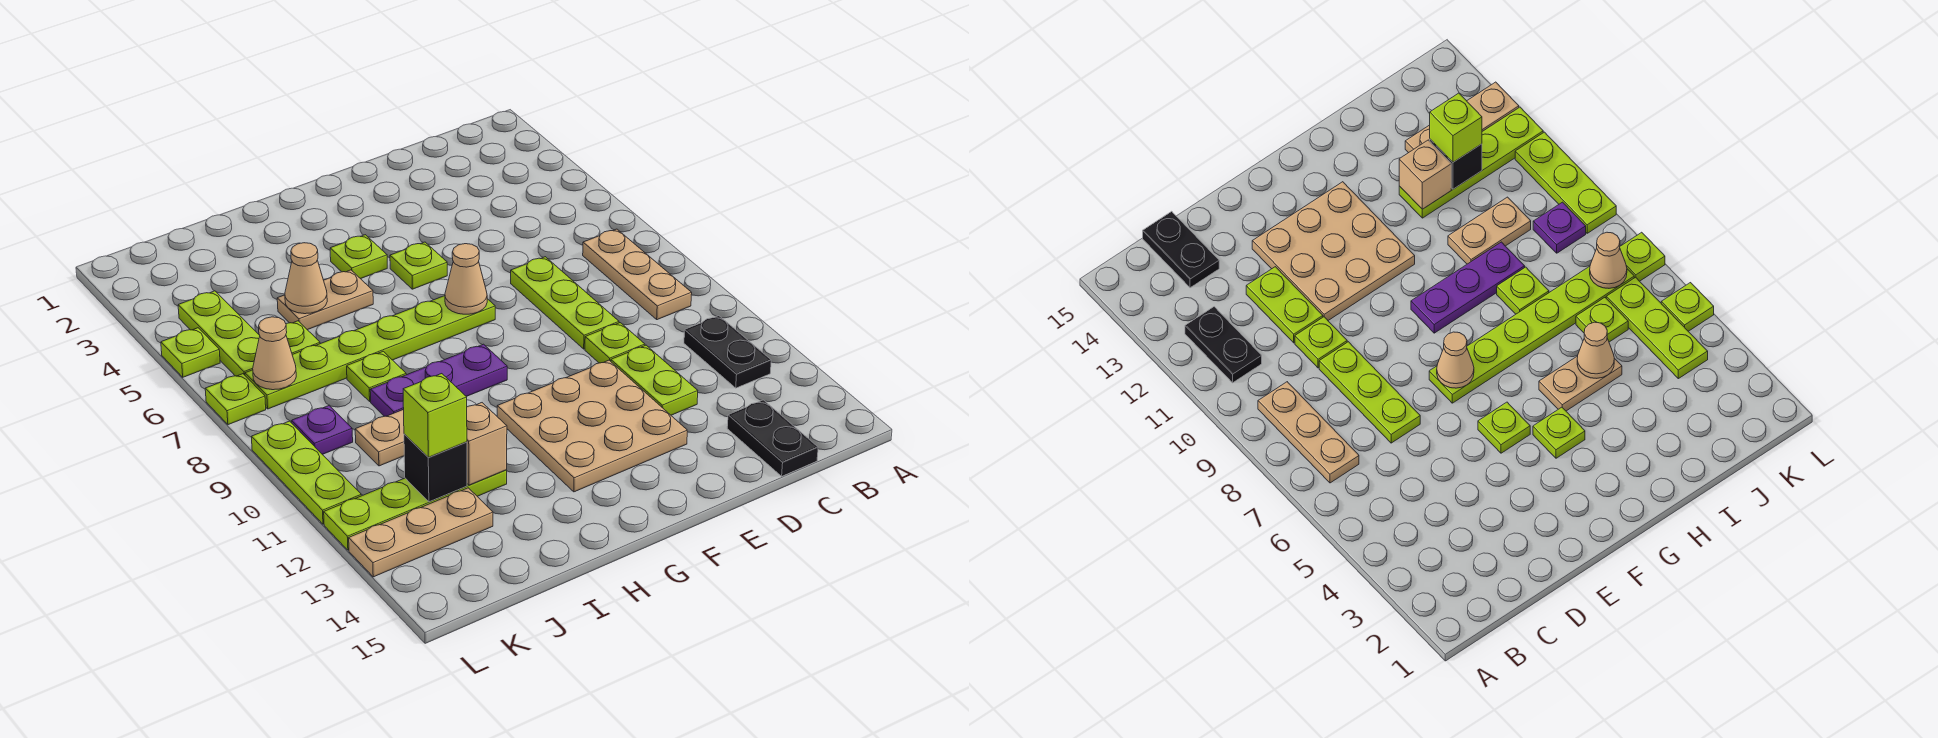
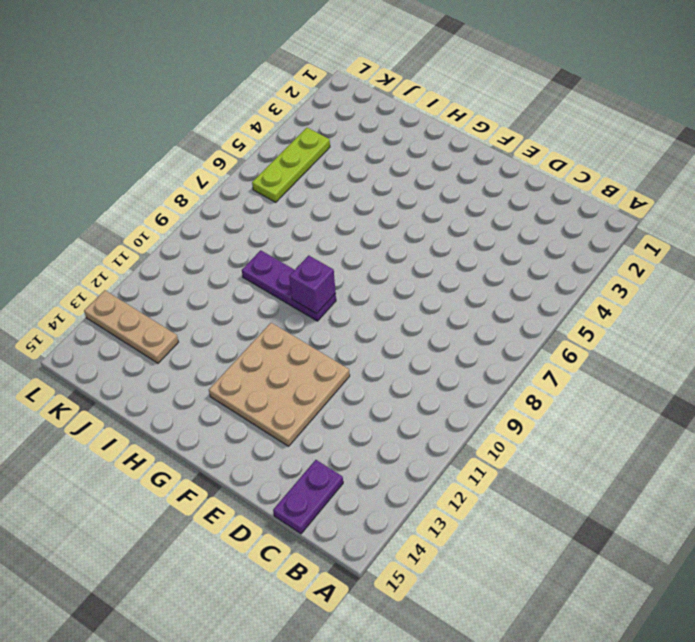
purple 1x2 plate [273,460,343,534] -> black 1x2 plate [727,400,818,476]
purple 1x1 brick [289,255,336,314] -> none
none -> tan 1x3 plate [583,229,692,320]
none -> black 1x2 plate [684,316,771,388]
none -> lime 1x3 plate [511,257,619,349]

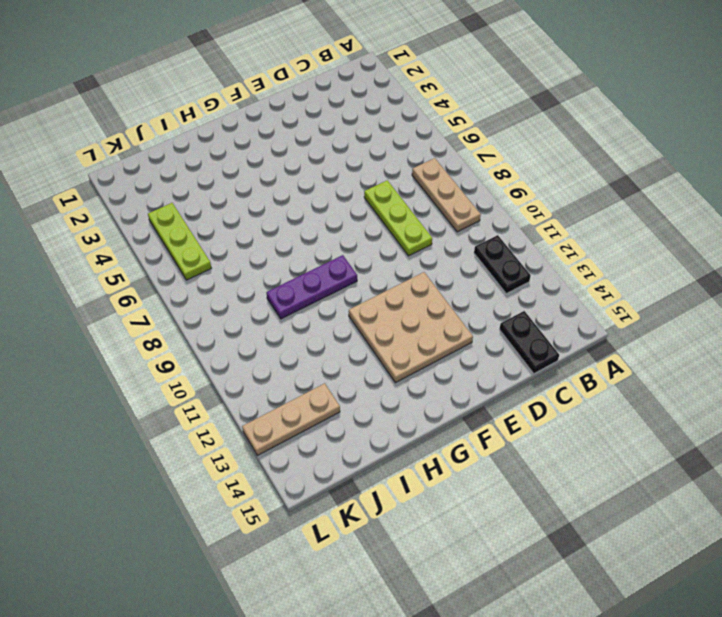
none -> lime 1x1 plate [585,323,645,363]
none -> lime 1x2 plate [611,345,698,415]
none -> lime 1x1 plate [390,242,447,289]

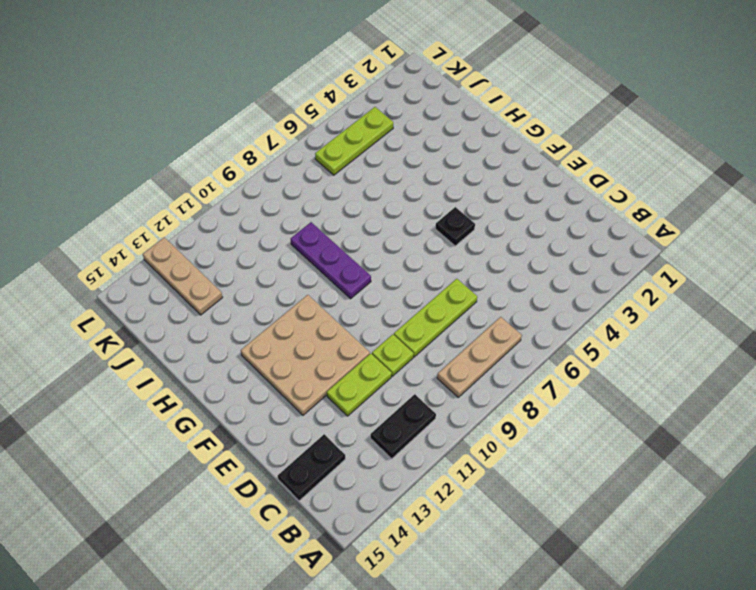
black 1x1 plate [435,207,475,246] -> lime 1x1 plate [390,242,447,289]
none -> lime 1x6 plate [245,296,495,409]
none -> lime 1x1 plate [330,235,387,279]
none -> tan 1x2 plate [277,270,373,330]

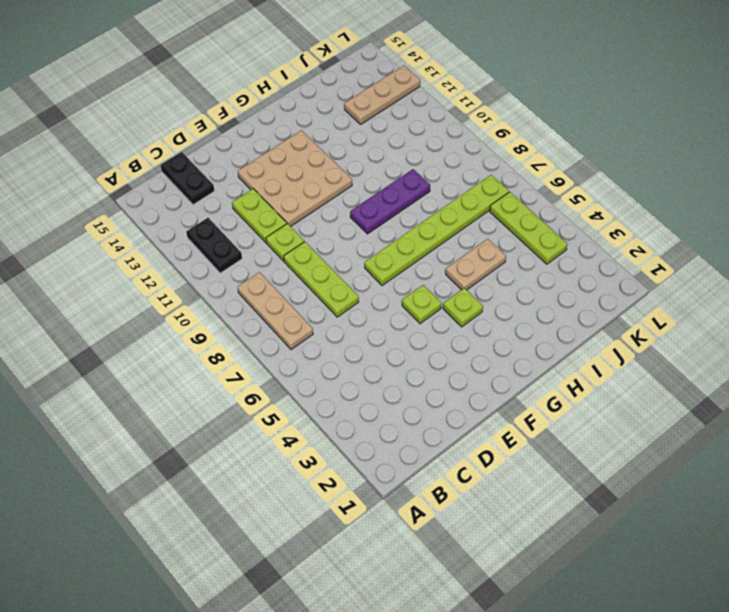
none -> lime 1x1 plate [347,351,406,402]
none -> tan 1x2 plate [355,409,404,466]
none -> lime 1x4 plate [324,470,507,550]

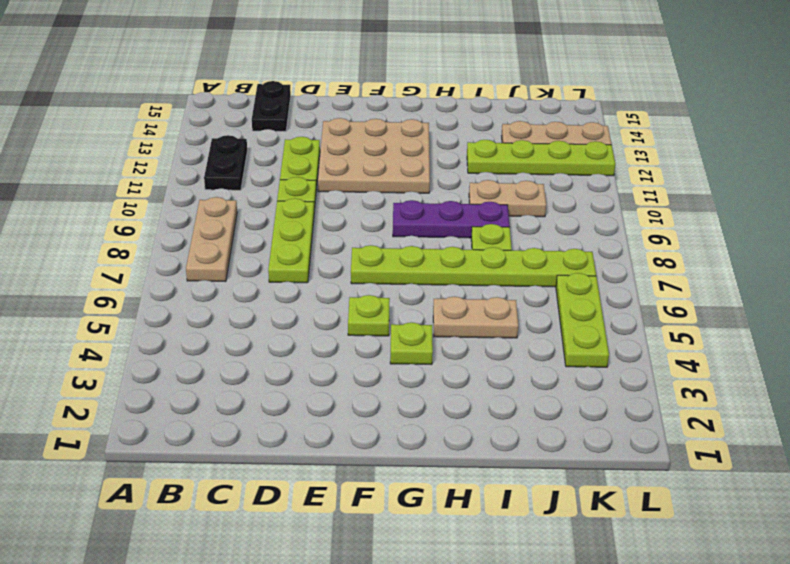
none -> lime 1x1 plate [286,321,320,354]
none -> purple 1x1 plate [292,406,353,454]
none -> lime 1x1 plate [161,328,220,377]

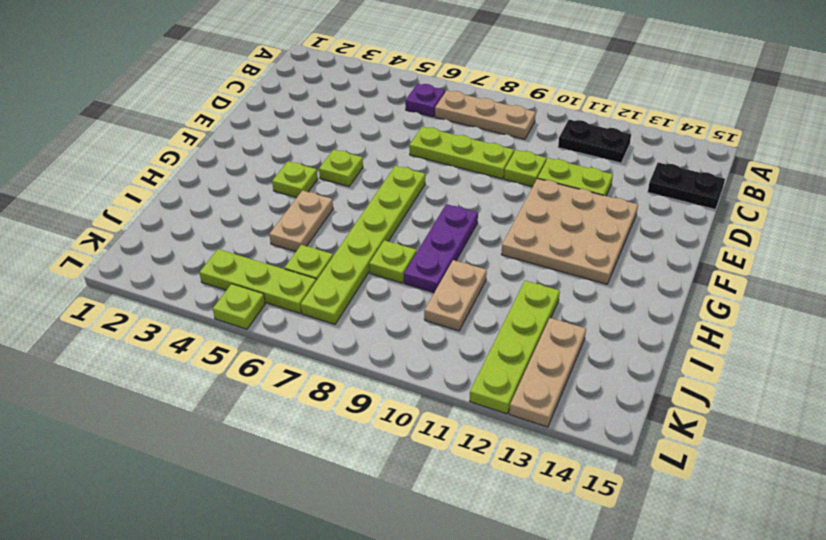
purple 1x1 plate [405,84,445,117] -> purple 1x1 plate moved to [292,406,353,454]
none -> lime 1x1 plate [205,374,266,425]
none -> lime 1x3 plate [252,421,361,524]
none -> tan 1x1 cone [445,244,487,314]

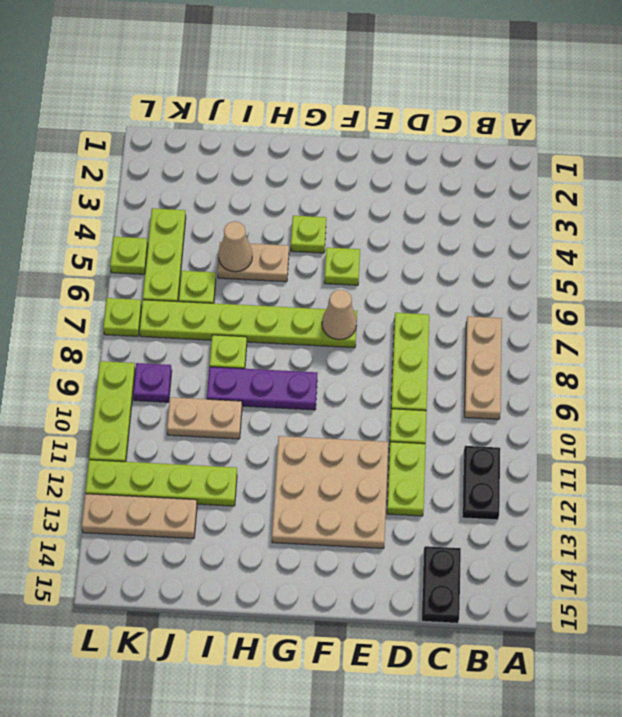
none -> tan 1x1 brick [467,403,507,485]
none -> black 1x1 brick [404,434,467,502]
none -> tan 1x1 cone [253,317,296,390]

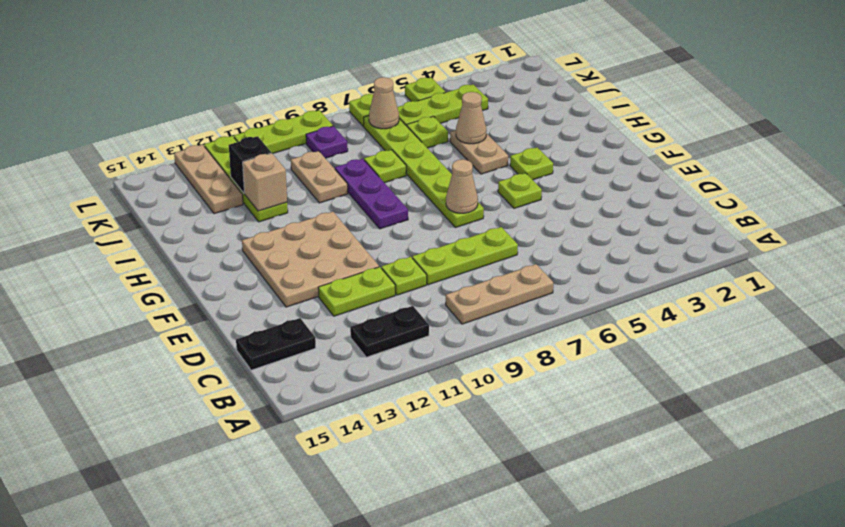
none -> lime 1x1 brick [403,374,467,457]

